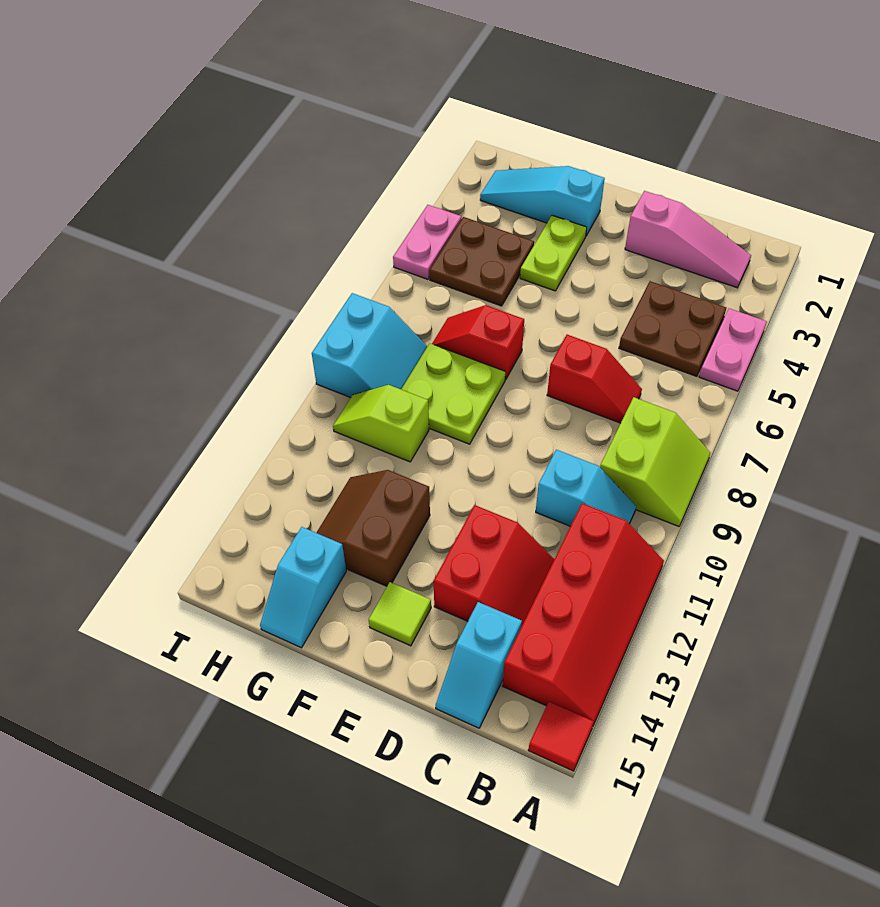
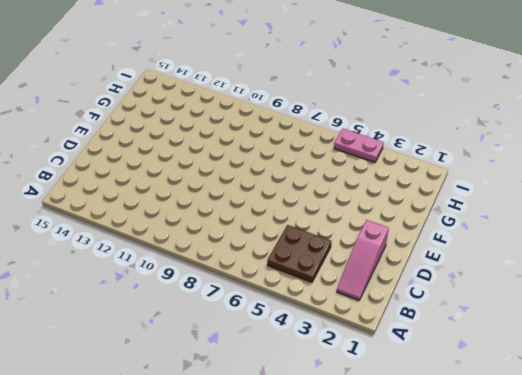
none -> pink 1x2 plate [699,308,767,391]
none -> lime 2x2 slope [600,397,710,526]
none -> red 2x4 slope [502,503,664,725]

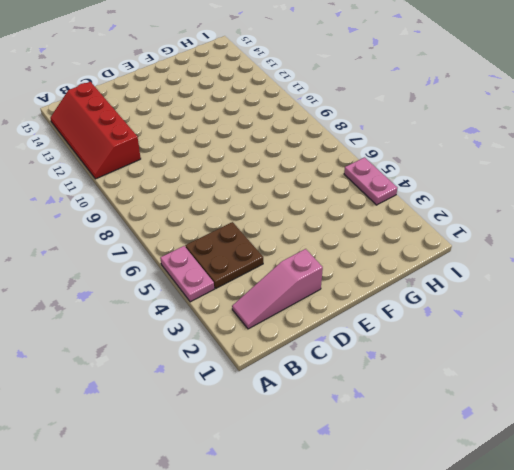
none -> lime 2x2 slope [600,397,710,526]
none -> red 1x1 tile [528,702,594,771]
none -> cyan 1x2 slope [536,450,636,526]

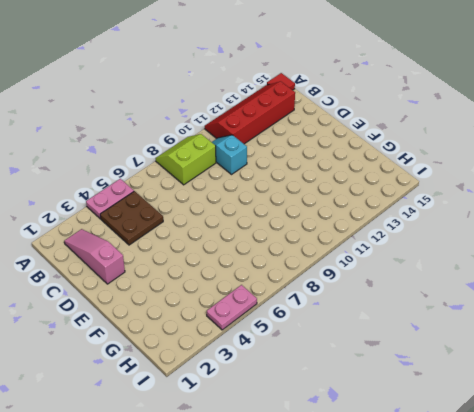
none -> red 1x2 slope [547,335,642,423]
none -> red 2x2 slope [434,505,554,627]
none -> cyan 1x2 slope [436,602,522,728]

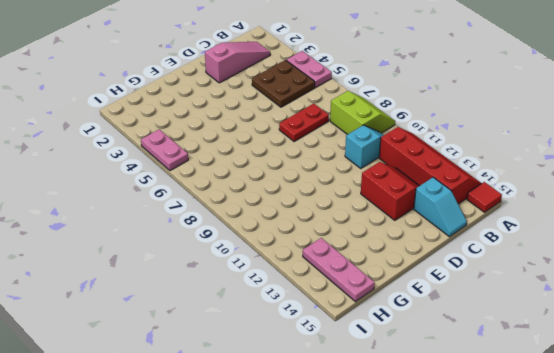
red 1x2 plate [279,103,329,142] -> red 1x2 slope [547,335,642,423]
pink 1x3 plate [303,238,375,302] -> none
none -> lime 1x1 tile [369,582,431,646]
none -> cyan 1x3 slope [480,166,605,236]
none -> lime 1x2 plate [520,215,587,291]

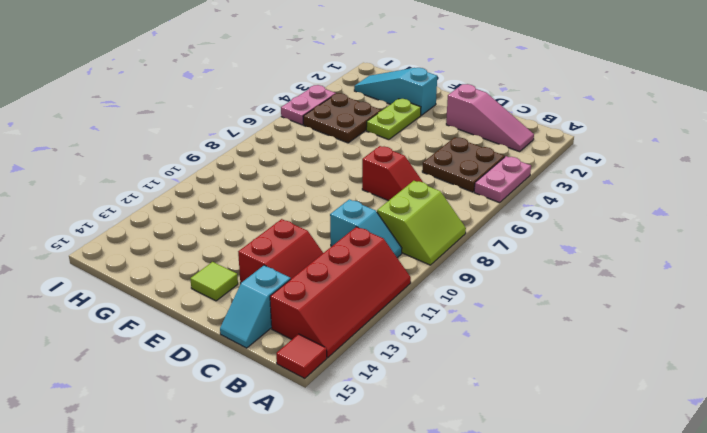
none -> red 1x2 slope [432,305,524,380]
none -> lime 2x2 plate [401,343,505,444]
none -> brown 2x2 slope [317,470,430,586]

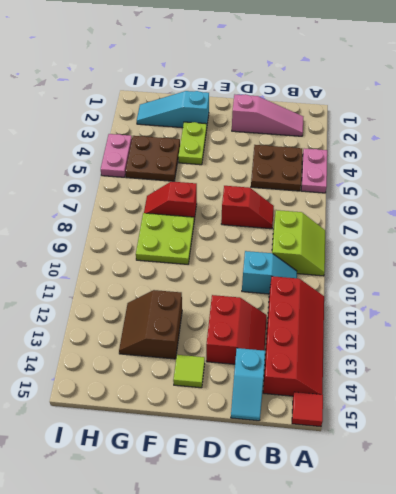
none -> lime 1x2 slope [333,385,429,462]
none -> cyan 1x2 slope [260,527,346,648]
none -> cyan 2x2 slope [312,293,427,398]

